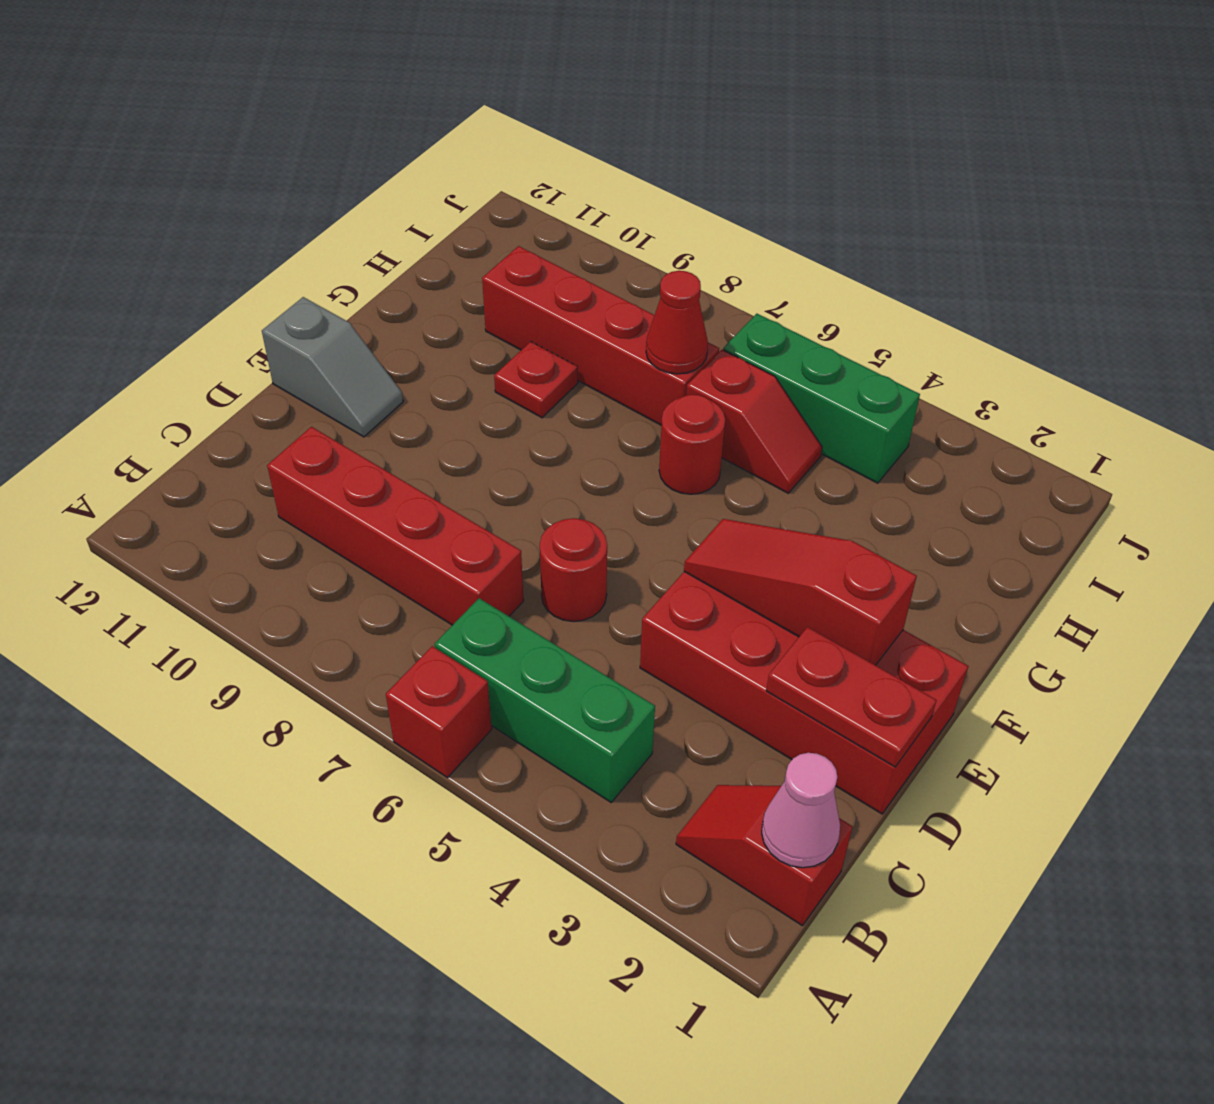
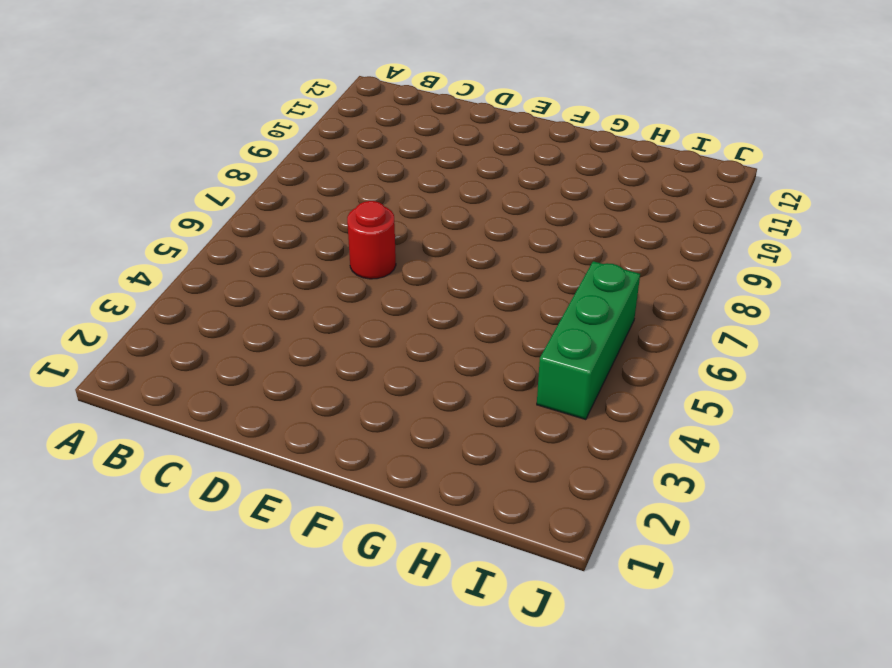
none -> red 1x1 brick [386,646,492,778]
none -> red 1x2 slope [676,785,853,926]
none -> green 1x3 brick [435,598,655,802]

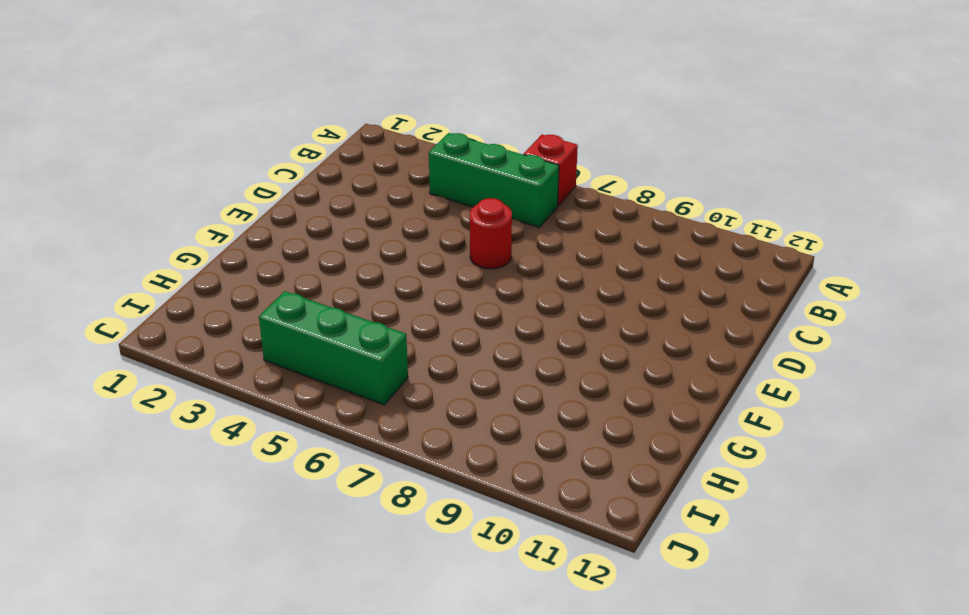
none -> red 1x2 slope [676,785,853,926]
none -> red 1x4 brick [267,427,524,625]
none -> red 2x4 brick [640,572,968,814]

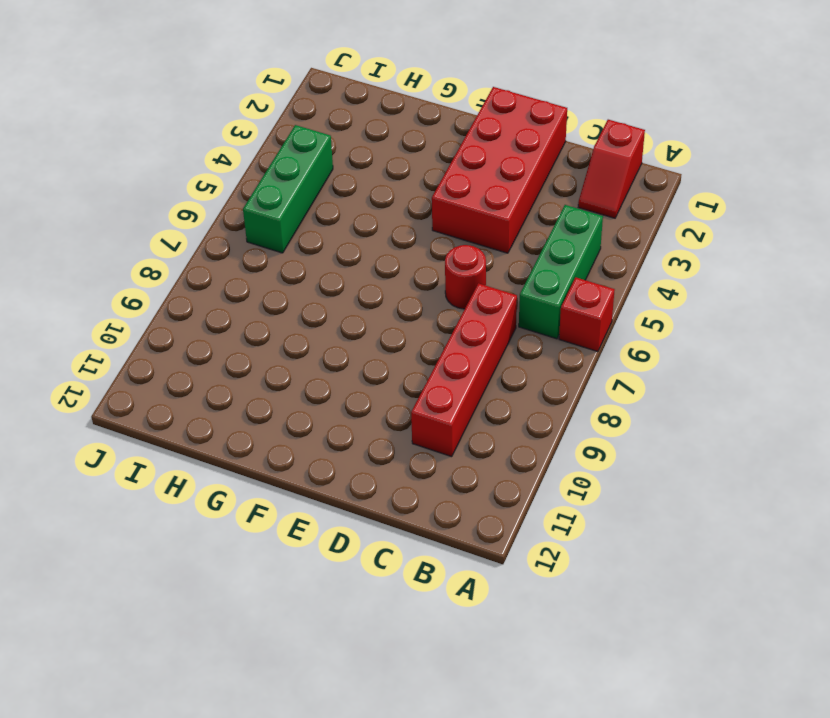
none -> grey 1x2 slope [262,297,403,437]
none -> red 1x1 round brick [659,394,725,494]
none -> red 1x1 plate [494,342,578,418]

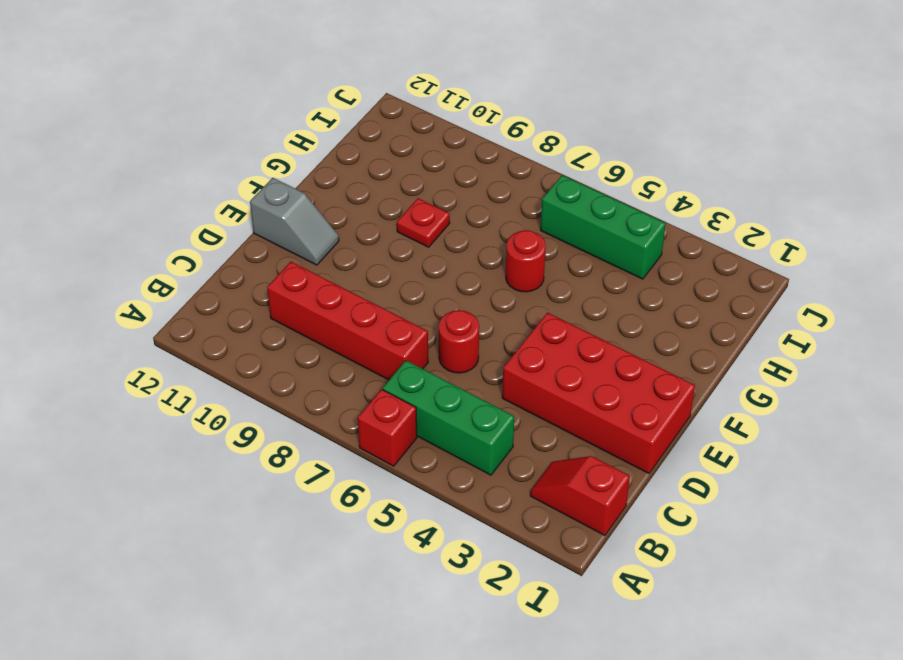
none -> red 1x2 slope [687,350,822,493]
none -> red 1x4 brick [482,246,719,425]
none -> pink 1x1 cone [762,753,840,868]

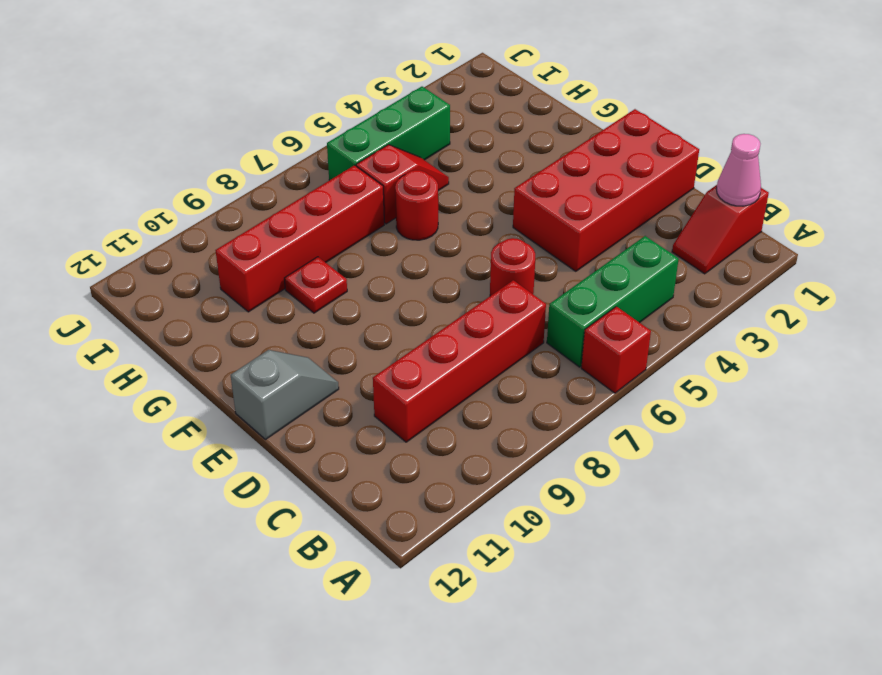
none -> red 1x2 plate [766,627,937,767]
none -> red 1x3 slope [684,519,917,665]
none -> red 1x1 cone [646,271,708,374]

